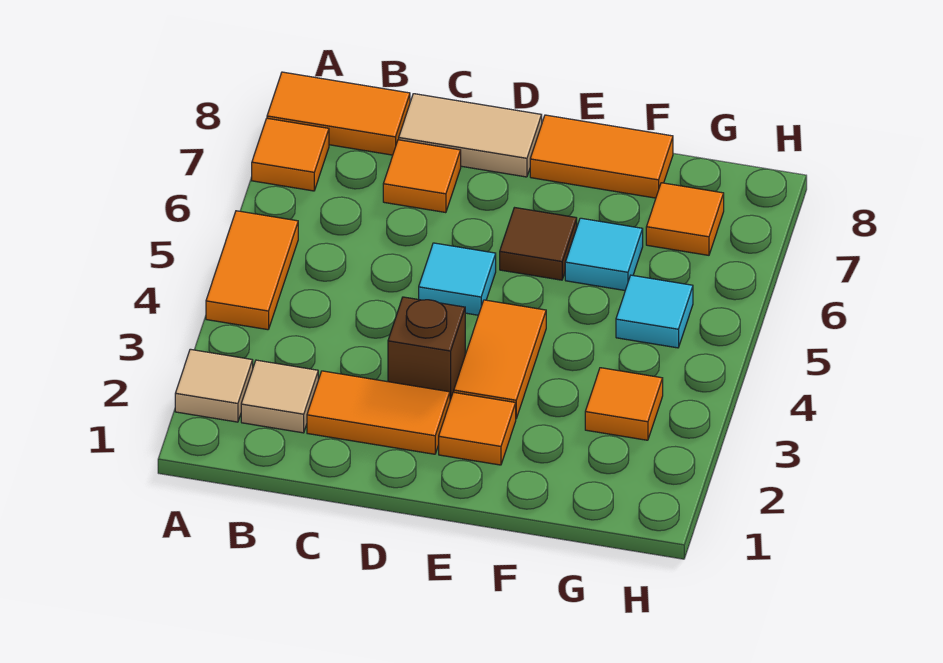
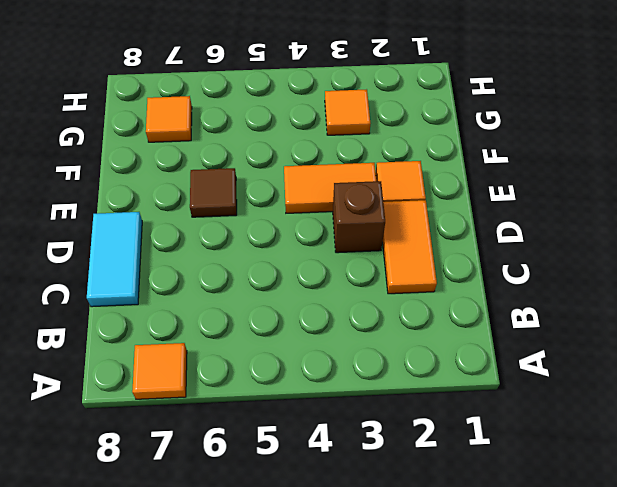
cyan 1x2 tile [87,212,142,307] -> tan 1x2 tile [399,94,542,177]
none -> tan 1x1 tile [175,349,253,422]
none -> orange 1x2 tile [206,211,298,330]
none -> orange 1x2 tile [267,72,410,155]

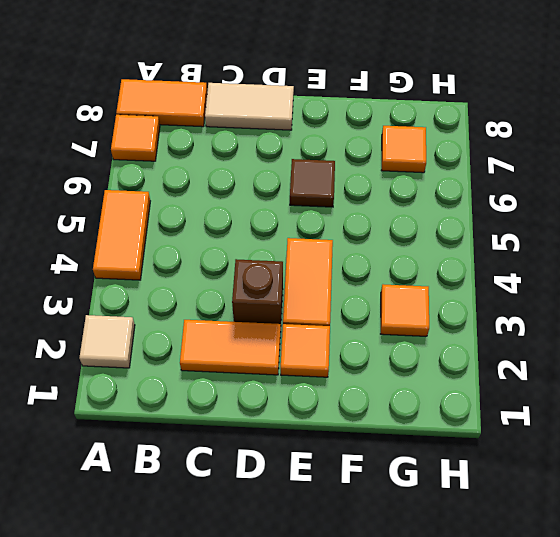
none -> tan 1x1 tile [241,360,318,433]
none -> orange 1x1 tile [383,140,461,213]
none -> cyan 1x1 tile [419,243,496,315]

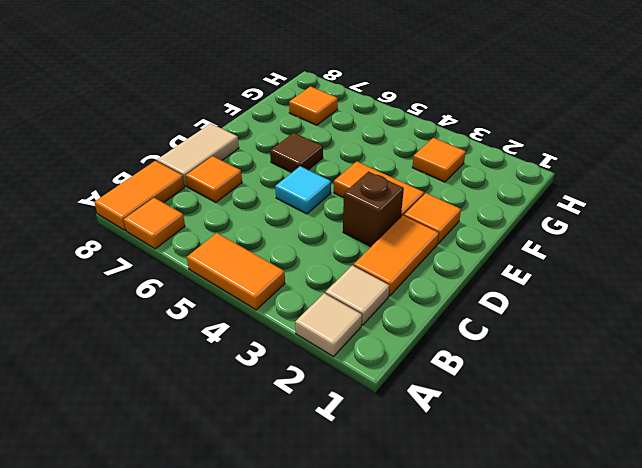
none -> orange 1x2 tile [530,115,673,198]
none -> cyan 1x1 tile [565,218,643,290]
none -> cyan 1x1 tile [616,275,693,348]

